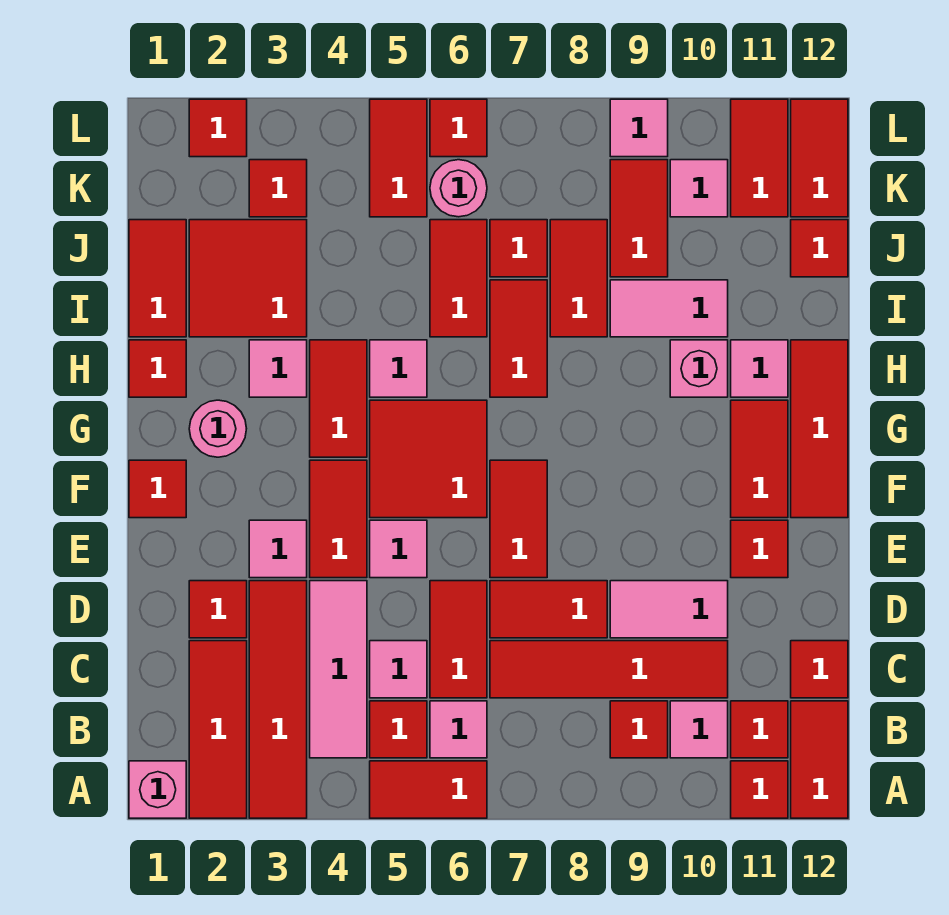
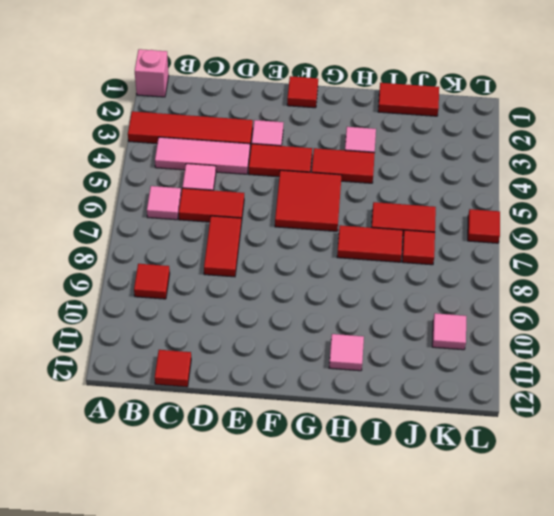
none -> red 1x3 tile [189,641,247,818]
none -> red 1x2 tile [370,761,487,818]
none -> red 1x1 tile [731,761,788,818]
none -> red 1x2 tile [791,701,848,818]

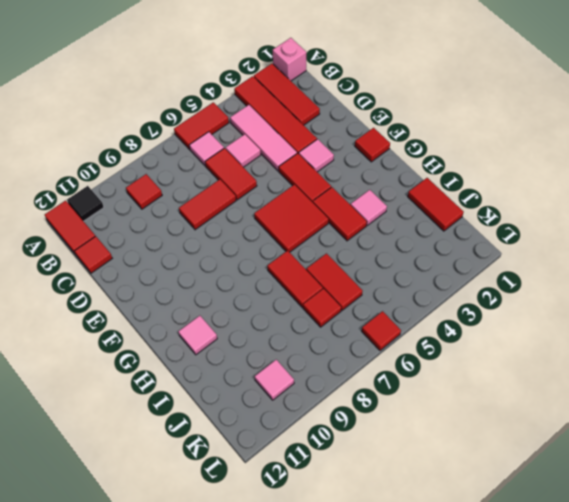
black 1x1 tile [67,186,104,221] -> red 1x1 tile [731,761,788,818]
none -> red 1x1 tile [370,701,427,758]
none -> pink 1x1 tile [670,701,728,758]
none -> red 1x1 tile [731,701,788,758]
none -> red 1x4 tile [490,641,728,698]

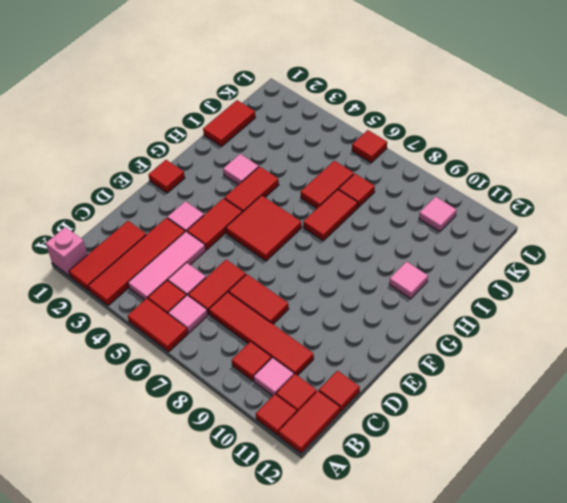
none -> red 1x1 tile [189,581,247,638]
none -> pink 1x2 tile [610,581,728,638]
none -> pink 1x1 tile [370,520,427,578]
none -> red 1x2 tile [490,460,547,578]

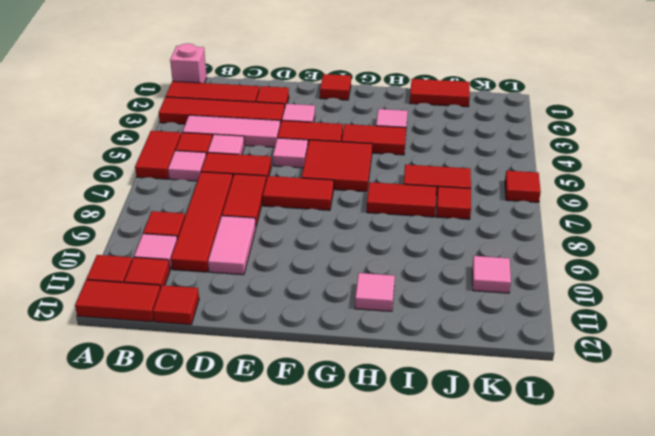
none -> red 1x1 tile [731,520,788,578]
none -> red 1x2 tile [731,400,788,518]
none -> red 1x3 tile [791,340,848,518]
none -> pink 1x1 round brick [189,400,247,457]

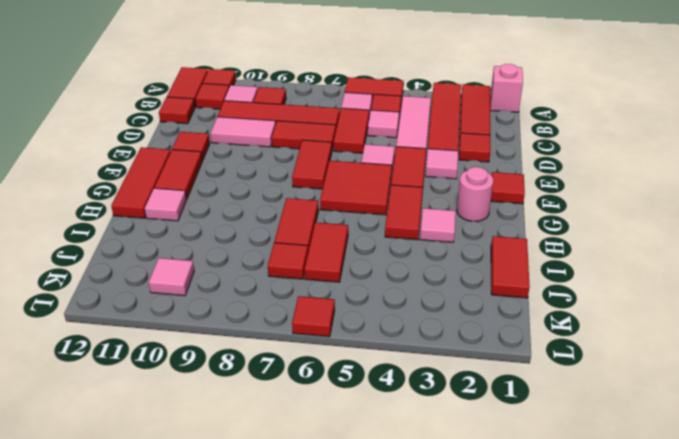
none -> red 1x1 tile [129,340,186,397]
none -> pink 1x1 tile [370,340,427,397]
none -> pink 1x1 brick [670,340,728,397]
none -> red 2x2 tile [189,220,307,337]

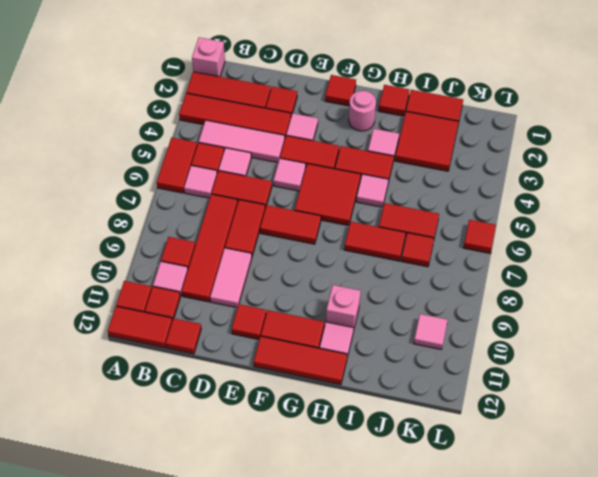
none -> red 1x2 tile [550,220,607,337]
none -> pink 1x2 tile [610,280,728,337]
none -> red 1x2 tile [610,160,668,277]
none -> red 1x1 tile [791,220,848,277]

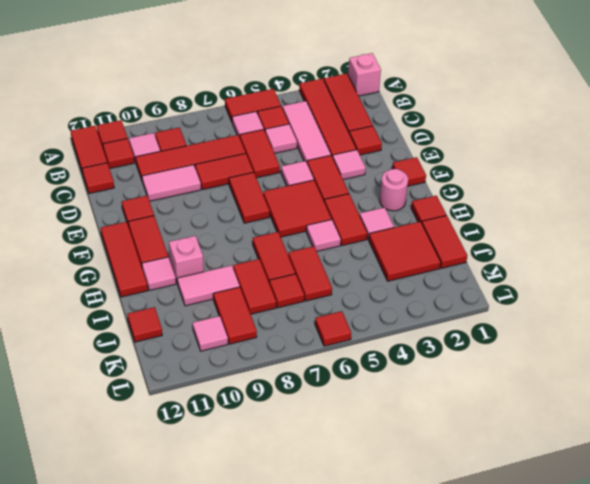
none -> red 1x1 tile [249,160,307,217]
none -> red 1x2 tile [370,99,427,217]
none -> pink 1x1 round brick [430,160,487,217]
none -> red 1x2 tile [731,99,788,217]

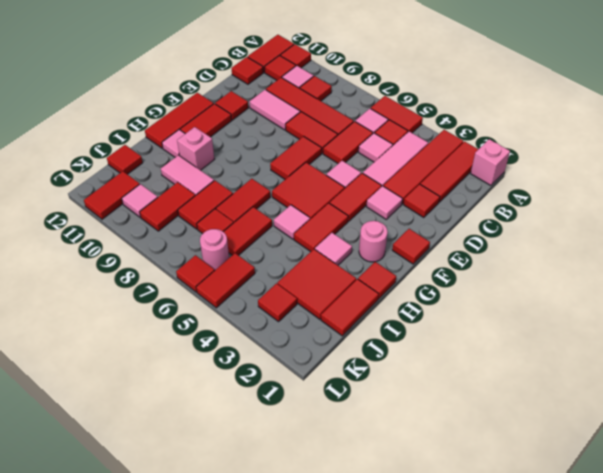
none -> red 1x2 tile [791,99,848,217]
none -> red 1x1 tile [189,99,247,157]
none -> pink 1x1 tile [610,99,668,157]

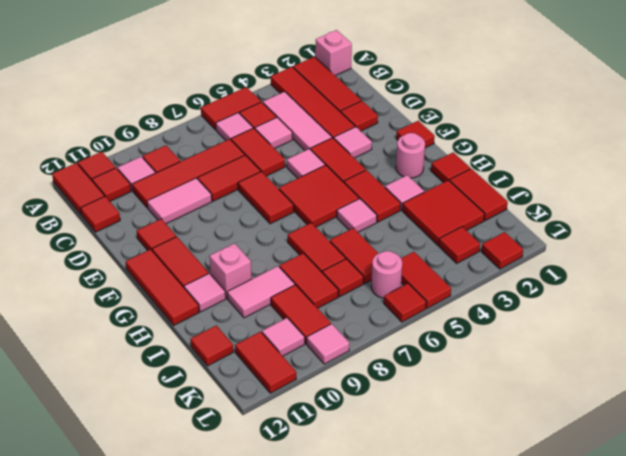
none -> red 1x2 tile [791,99,848,217]

